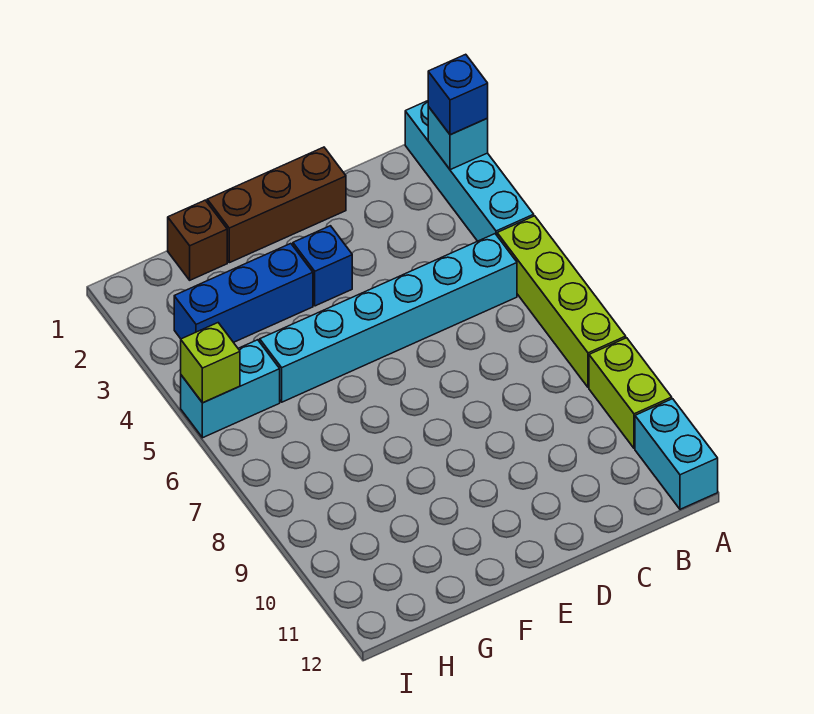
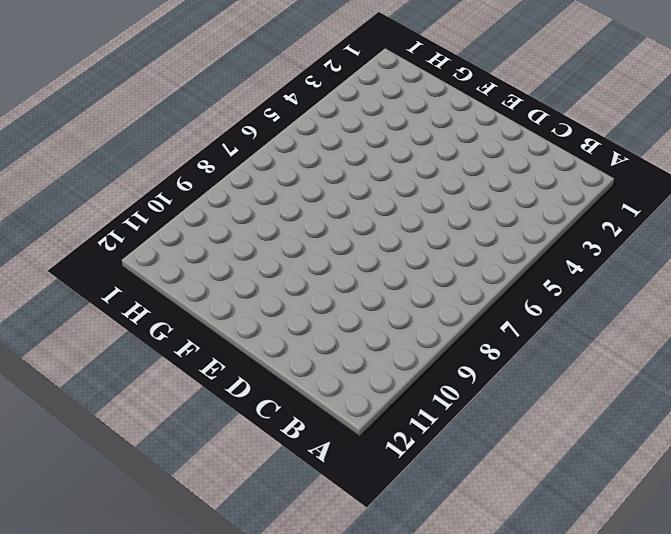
none -> cyan 1x4 brick [405,101,534,241]
none -> lime 1x4 brick [497,216,626,387]
none -> lime 1x2 brick [589,338,672,448]

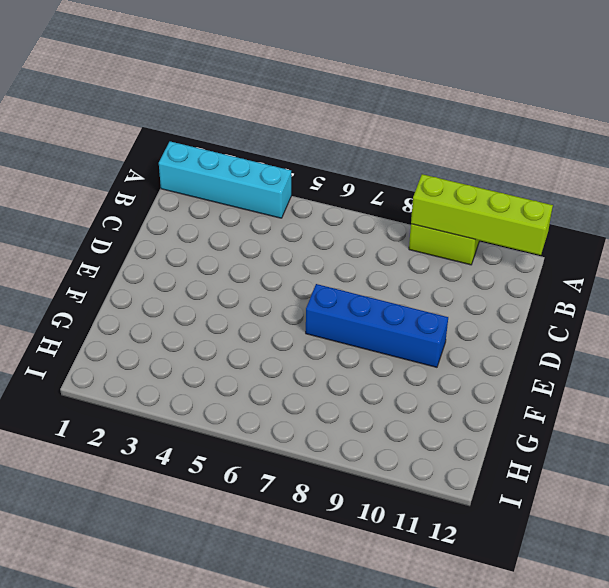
lime 1x4 brick [411,174,553,255] -> lime 1x4 brick moved to [497,216,626,387]
blue 1x4 brick [306,284,448,367] -> none
none -> cyan 1x2 brick [635,399,718,509]
none -> cyan 1x6 brick [260,234,517,402]
none -> brown 1x3 brick [207,147,346,263]

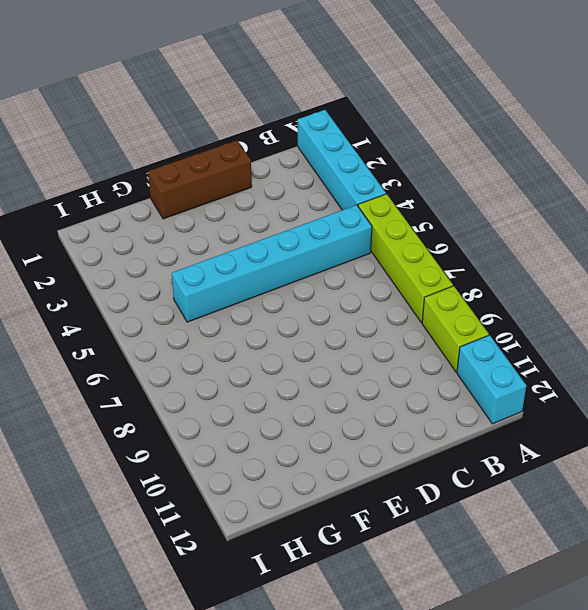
none -> blue 1x1 brick [293,226,352,306]
none -> blue 1x3 brick [174,244,313,342]
none -> brown 1x1 brick [168,200,227,280]

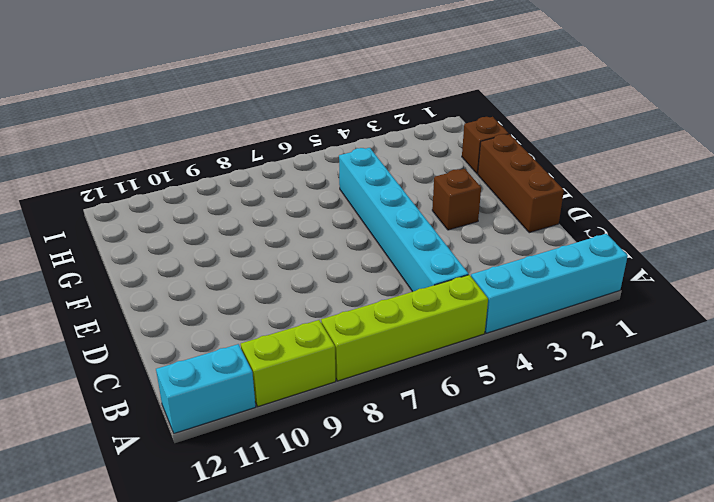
brown 1x1 brick [432,169,481,230] -> blue 1x1 brick [293,226,352,306]
none -> blue 1x3 brick [174,244,313,342]
none -> cyan 1x2 brick [181,340,280,438]
none -> cyan 1x1 brick [428,107,488,170]

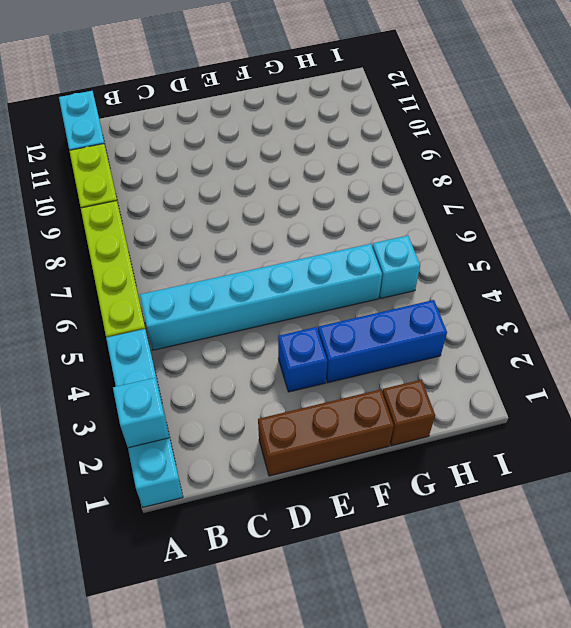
cyan 1x1 brick [372,236,420,299] -> cyan 1x2 brick [181,340,280,438]
none -> lime 1x1 brick [181,323,240,403]
none -> blue 1x1 brick [428,54,488,135]

